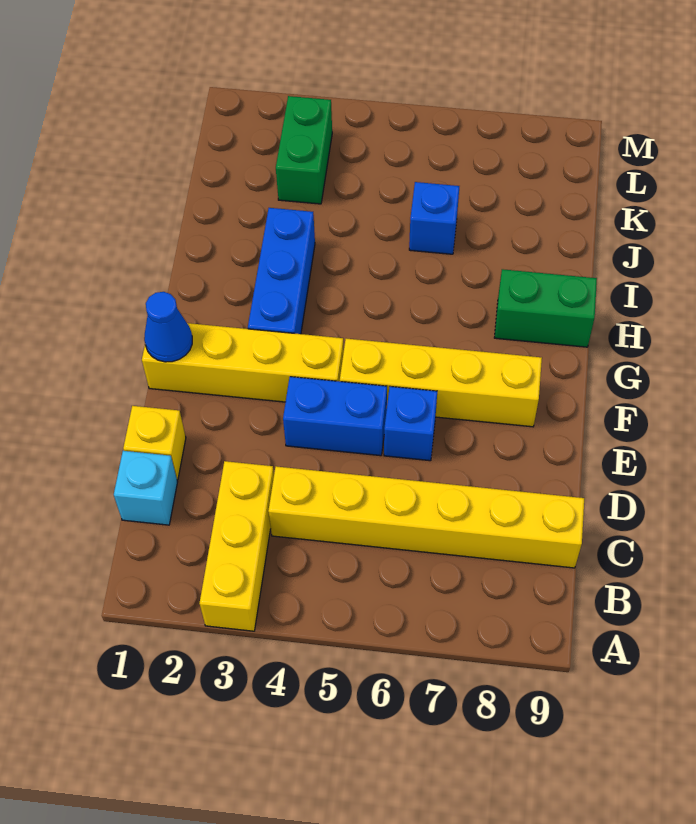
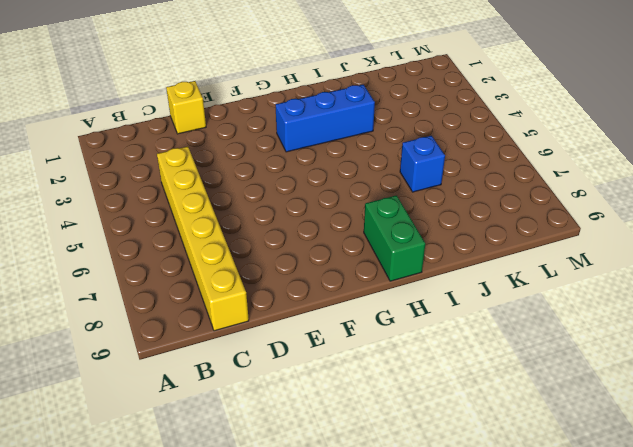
none -> yellow 1x3 brick [200,461,274,631]
none -> cyan 1x1 brick [114,451,177,525]
none -> blue 1x2 brick [283,377,387,456]

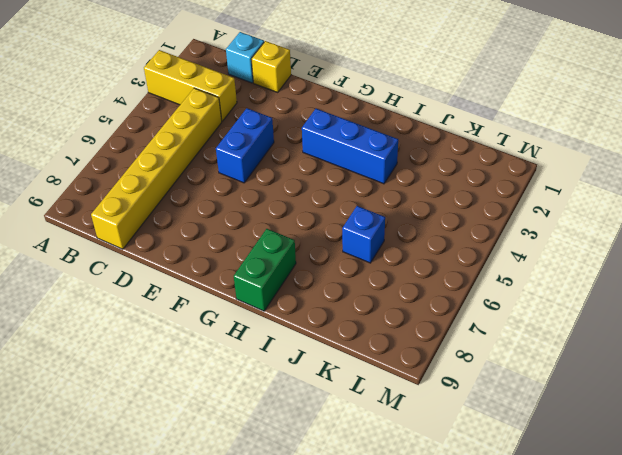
none -> blue 1x1 brick [384,387,437,461]
none -> yellow 1x4 brick [142,323,344,402]
none -> yellow 1x4 brick [340,339,542,427]

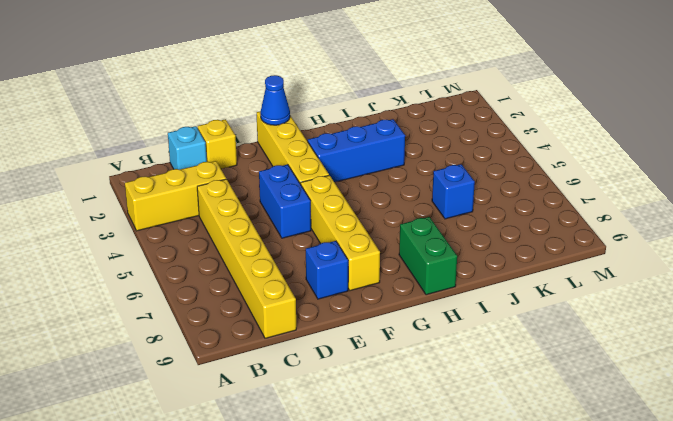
blue 1x1 brick [306,241,348,299] -> blue 1x1 brick moved to [384,387,437,461]
none -> green 1x2 brick [276,96,332,204]

